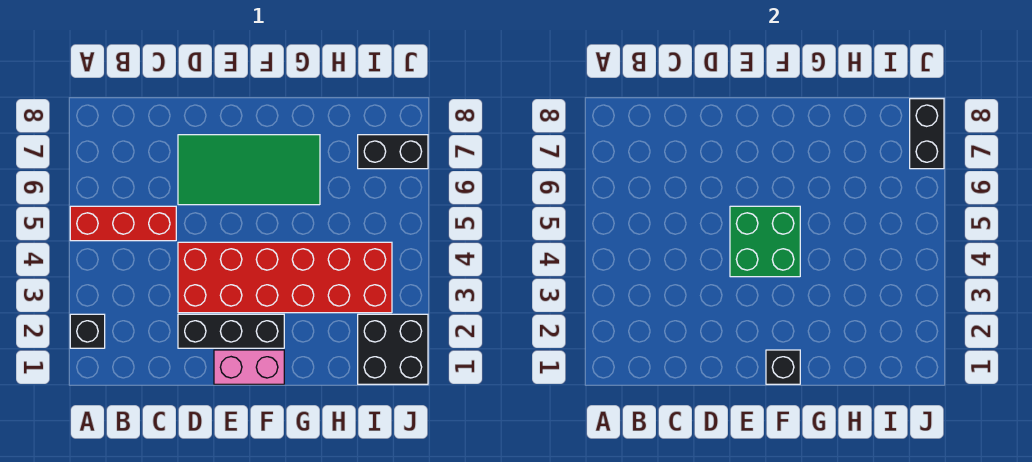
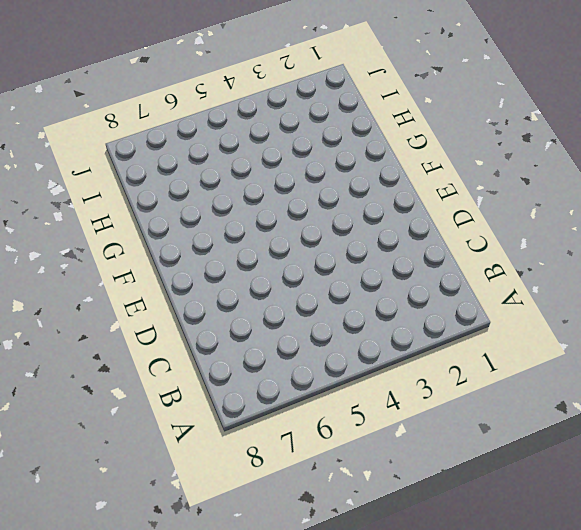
none -> black 1x1 brick [70,314,105,348]
none -> red 1x3 brick [70,206,176,241]

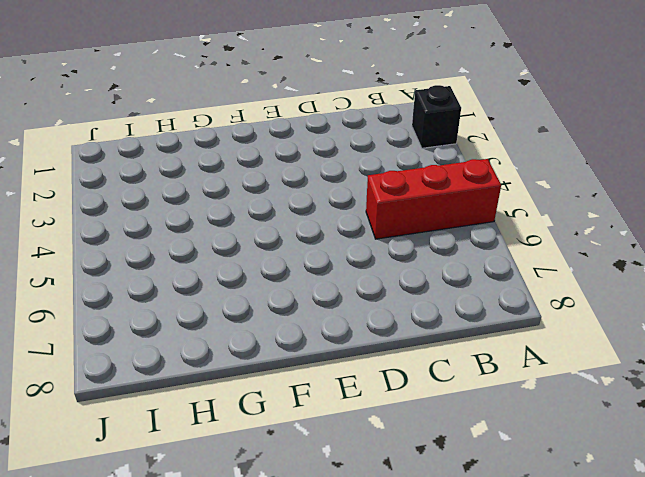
none -> black 1x3 brick [178,314,284,348]
none -> red 2x6 brick [178,242,392,313]

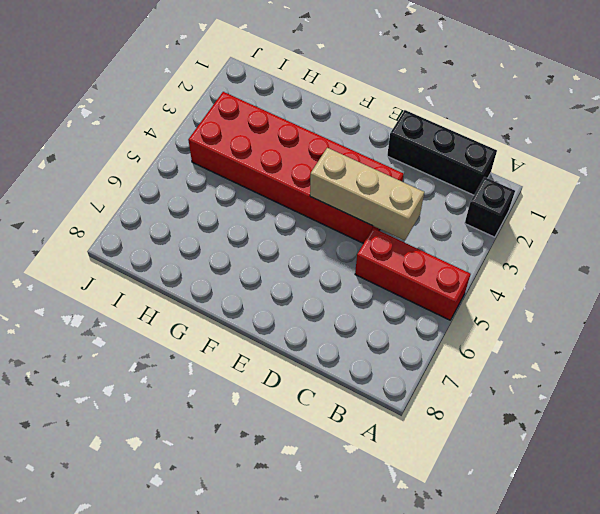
black 1x3 brick [387,110,497,195] -> black 1x3 brick moved to [178,314,284,348]
tan 1x3 brick [310,148,424,241] -> green 2x2 brick [730,206,800,277]
none -> green 2x4 tile [178,135,320,205]
none -> pink 1x2 brick [214,350,284,384]

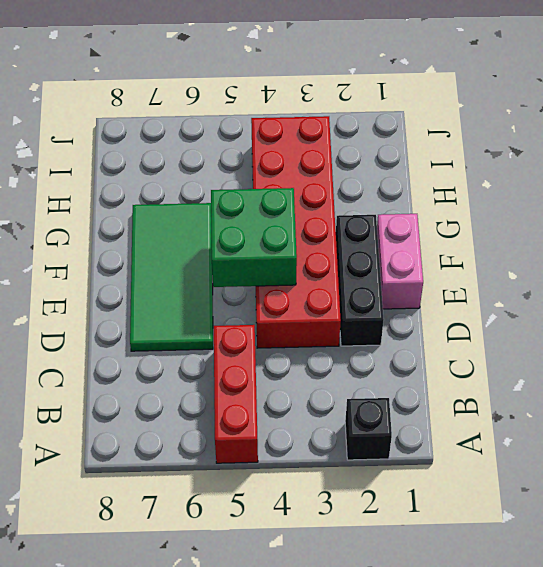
none -> black 2x2 brick [358,314,428,384]
none -> black 1x2 brick [358,135,428,169]

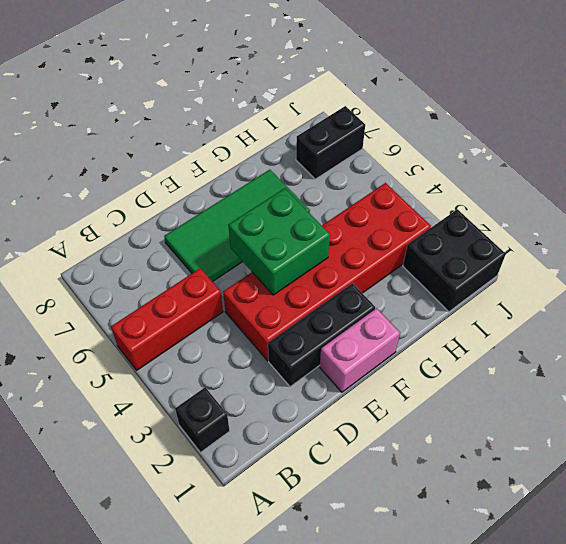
none -> black 1x1 brick [766,350,800,384]
none -> black 1x2 brick [910,99,944,169]

